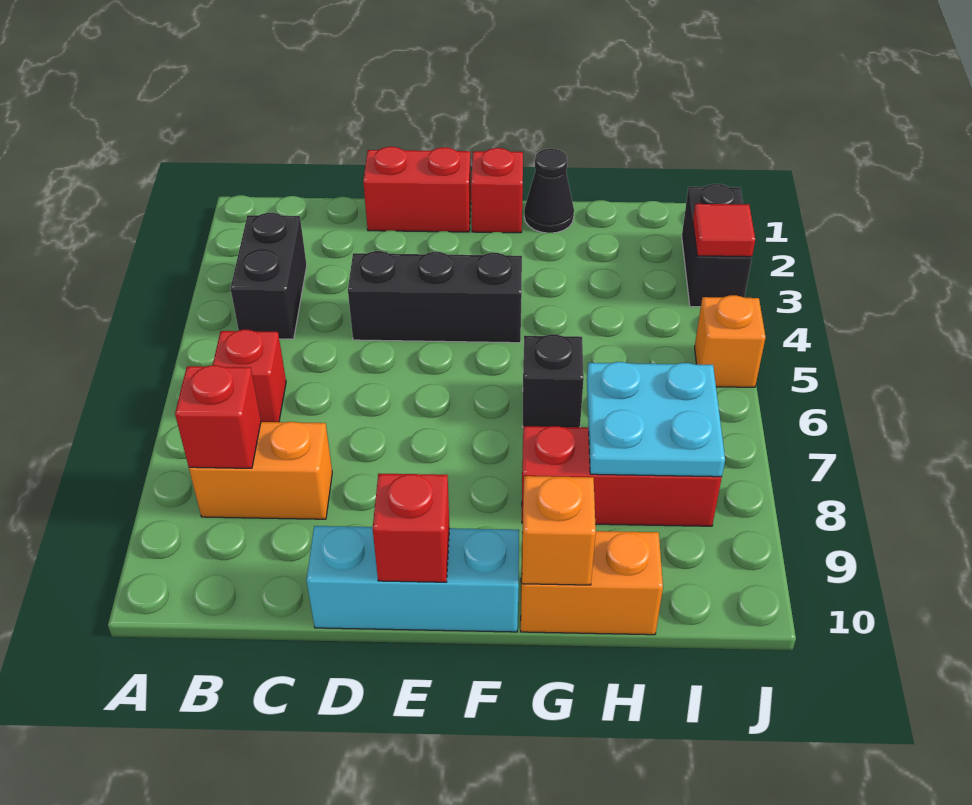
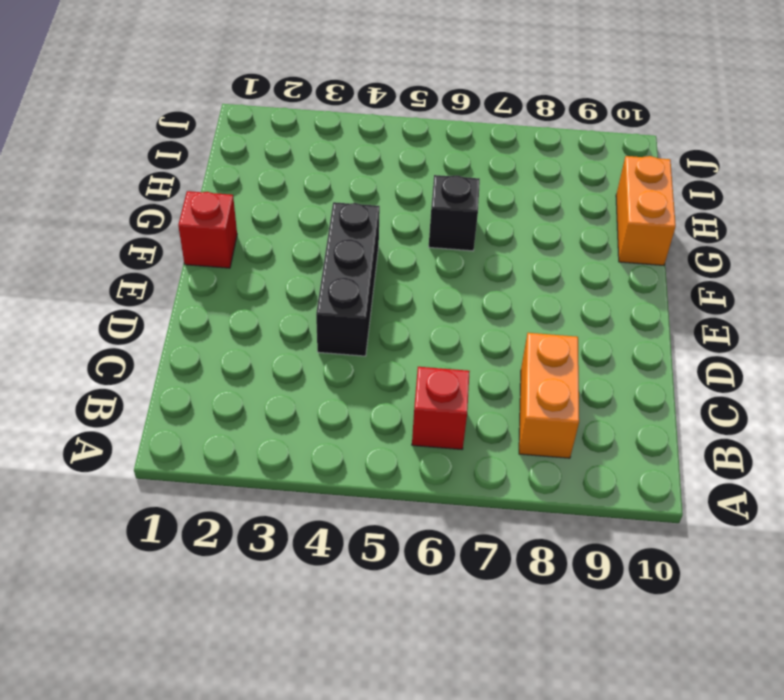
none -> black 1x2 brick [231,213,307,339]
none -> red 1x2 brick [363,147,471,232]
none -> cyan 1x3 brick [307,526,519,632]

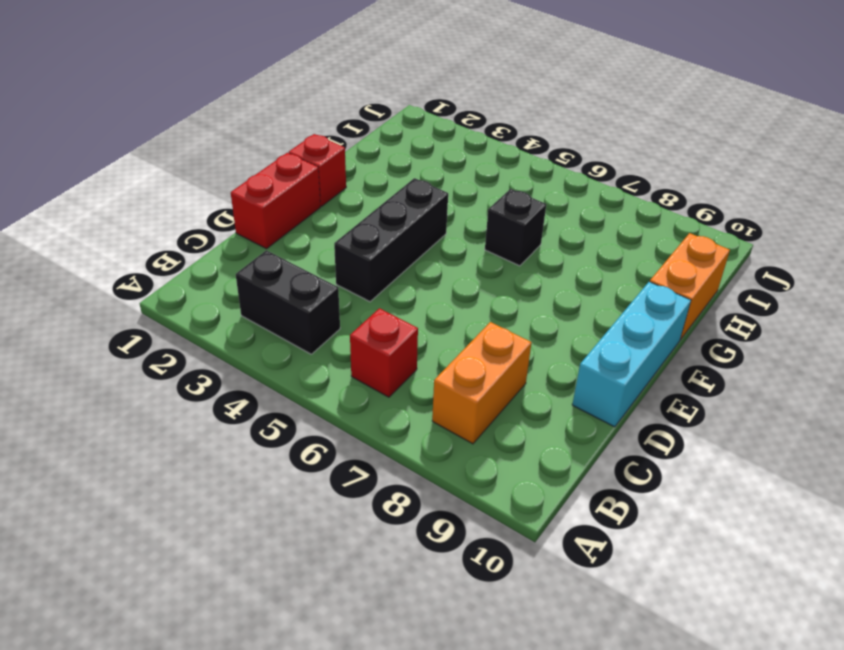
none -> black 1x1 cone [524,149,574,233]
none -> red 1x3 brick [522,426,722,526]
none -> black 1x2 brick [682,184,752,307]

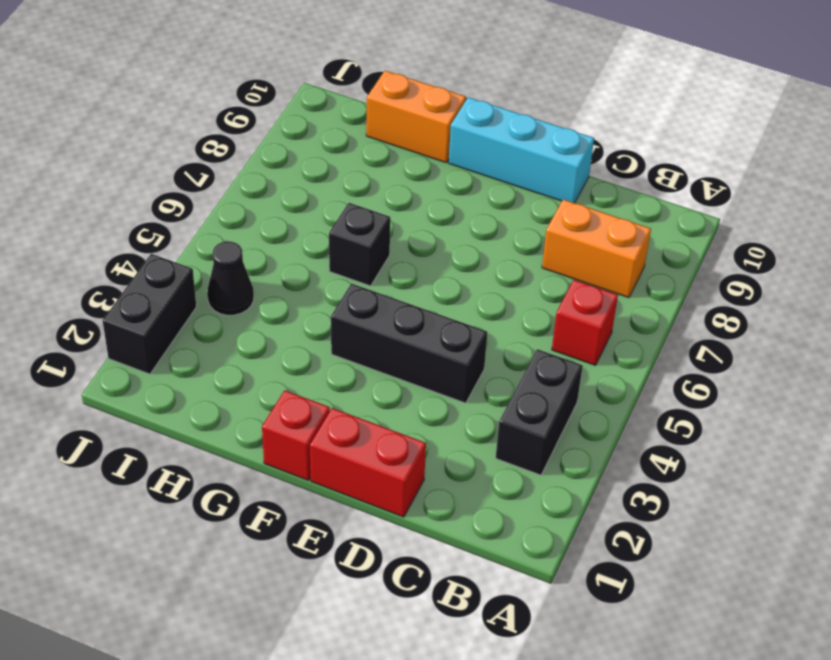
black 1x1 cone [207,241,254,315] -> black 1x1 cone moved to [524,149,574,233]
none -> red 1x3 brick [522,426,722,526]
none -> orange 1x1 brick [695,295,766,387]
none -> red 1x1 brick [175,365,261,468]

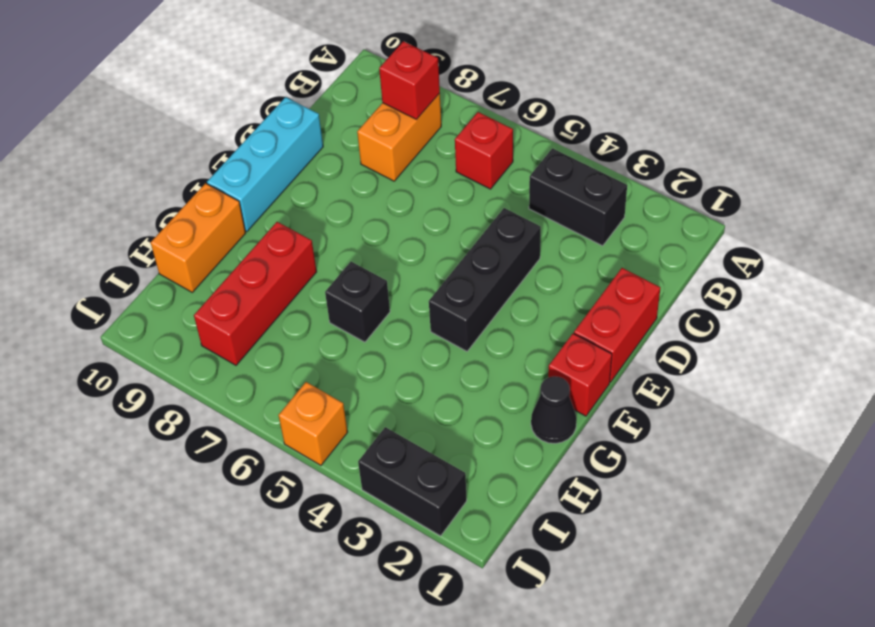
none -> red 1x1 brick [373,474,450,582]
none -> orange 1x1 brick [522,476,596,585]
none -> cyan 2x2 plate [587,362,725,477]

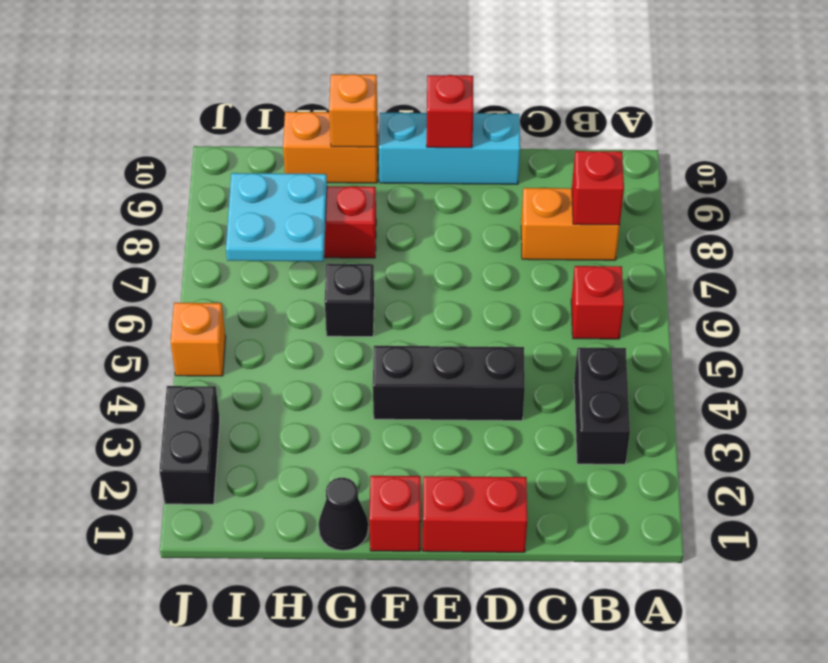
none -> red 1x1 tile [693,204,755,257]

